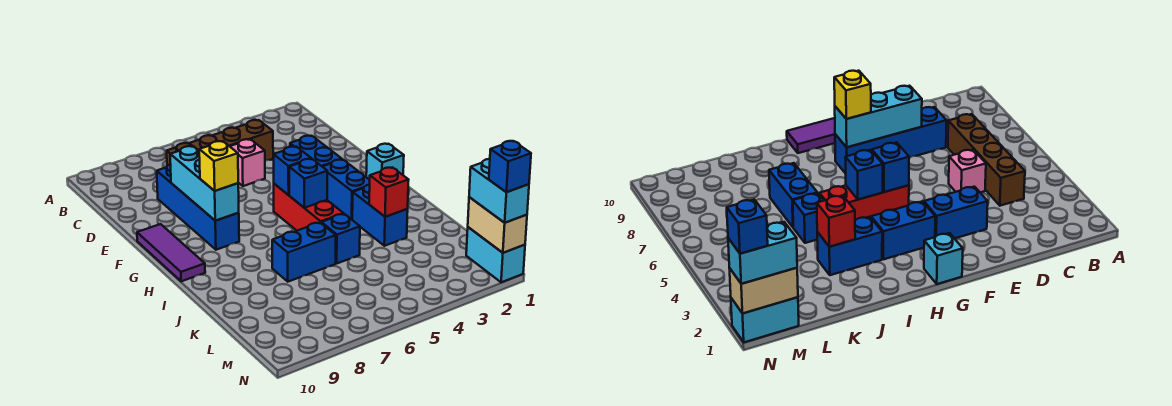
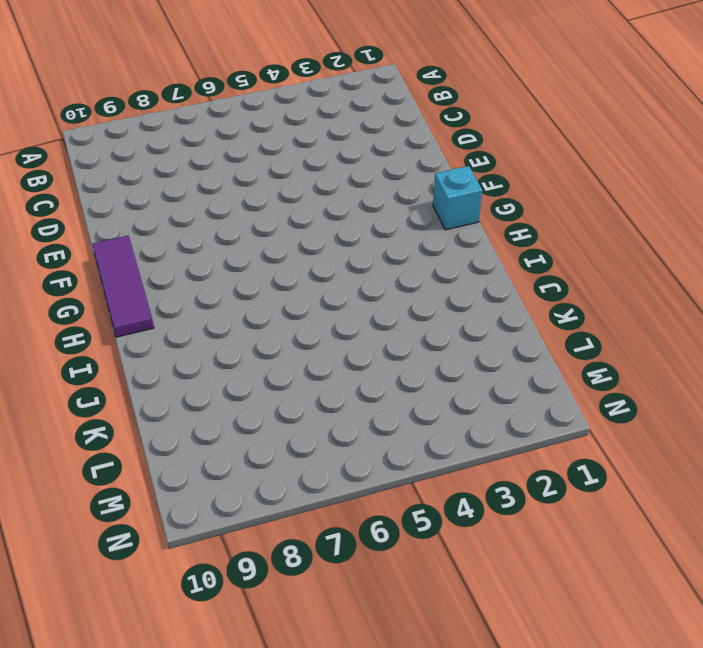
none -> brown 1x4 brick [167,120,273,166]
none -> pink 1x1 brick [230,139,265,186]
none -> blue 1x4 brick [157,164,239,250]

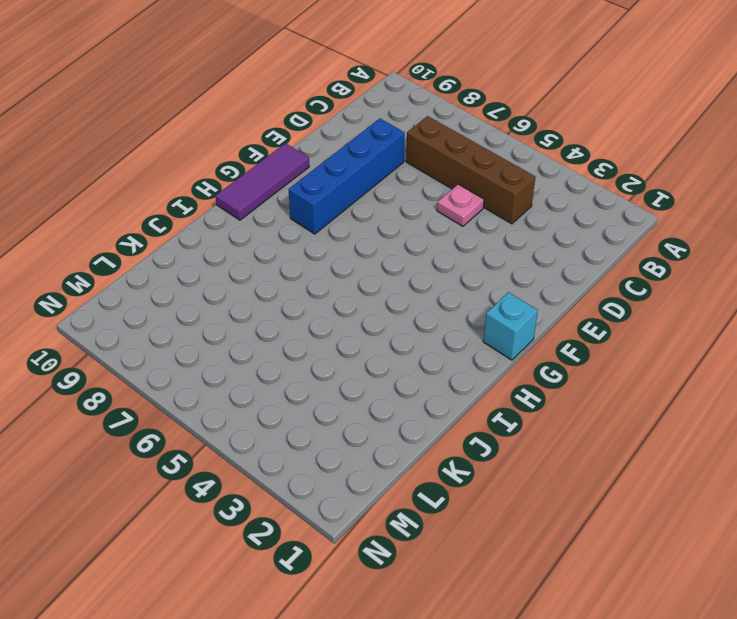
pink 1x1 plate [437,184,484,226] -> pink 1x1 brick [230,139,265,186]
none -> blue 1x2 brick [290,136,342,166]
none -> blue 1x2 brick [322,160,370,219]
none -> red 1x3 brick [274,184,343,231]

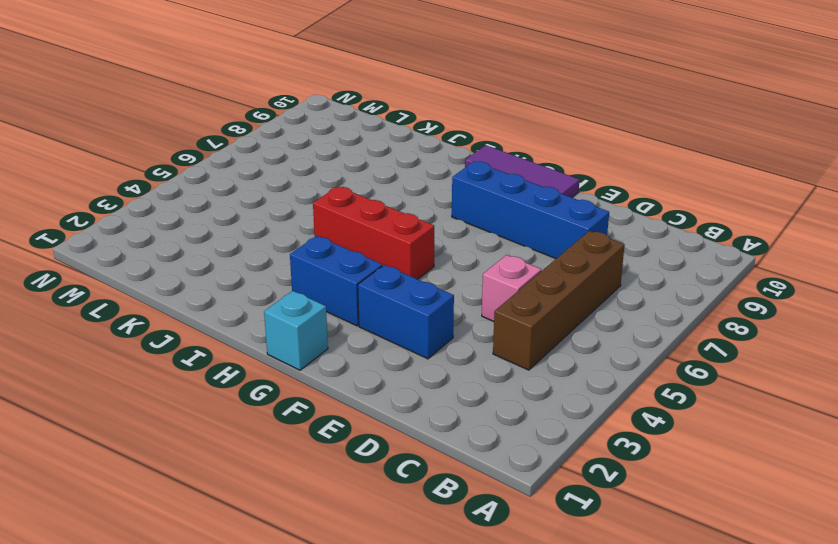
none -> blue 1x2 brick [352,185,408,246]
none -> blue 1x1 brick [321,214,360,263]
none -> blue 1x2 brick [272,223,336,282]

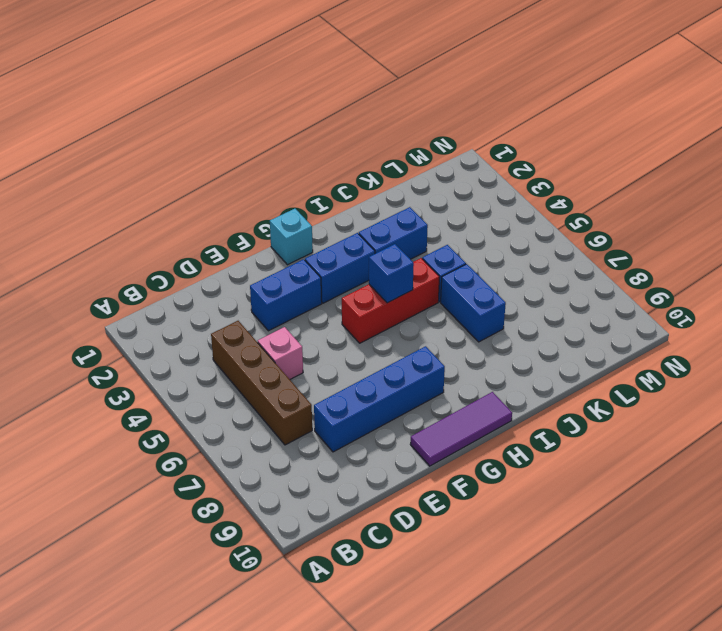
none -> cyan 1x2 brick [466,227,525,282]
none -> cyan 1x3 brick [170,146,239,221]
none -> blue 1x1 brick [273,147,311,195]

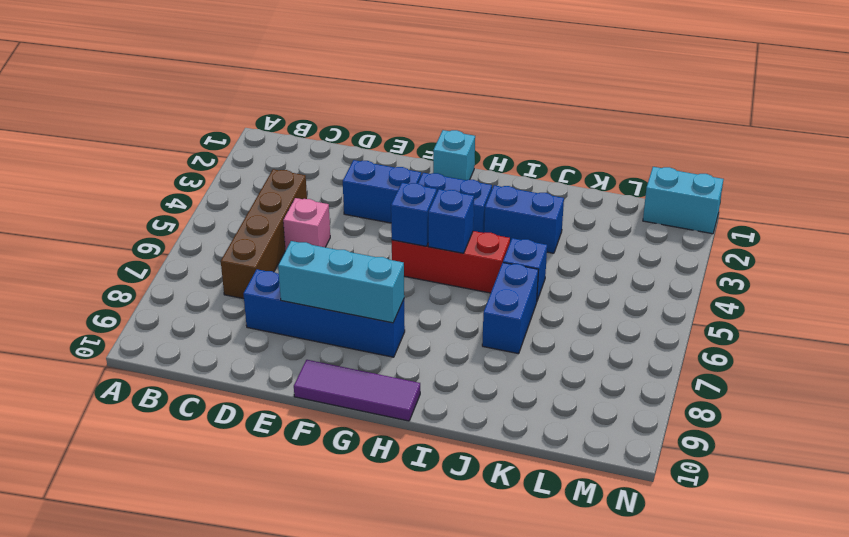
none -> red 1x1 brick [369,167,409,217]
none -> tan 1x2 brick [468,197,527,253]
none -> yellow 1x1 brick [199,141,238,191]

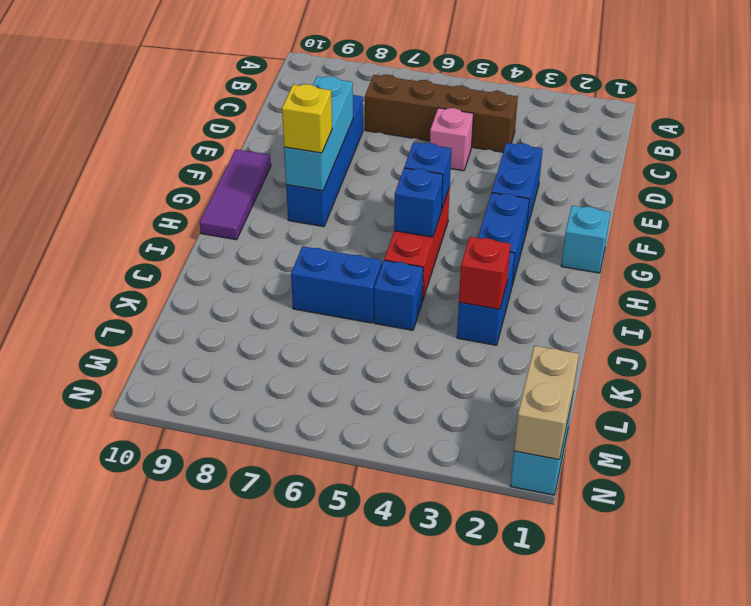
none -> cyan 1x2 brick [469,159,529,223]
none -> blue 1x1 brick [489,141,531,192]

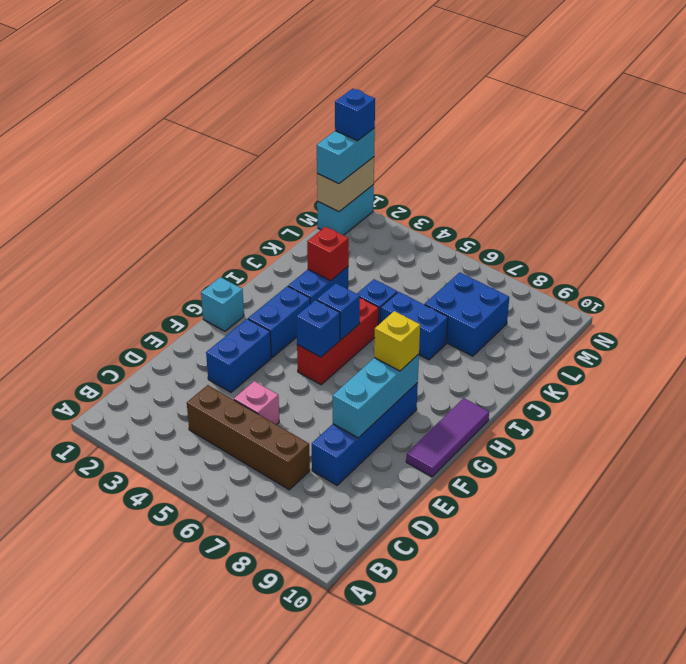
blue 2x2 brick [425,272,509,356] -> none

